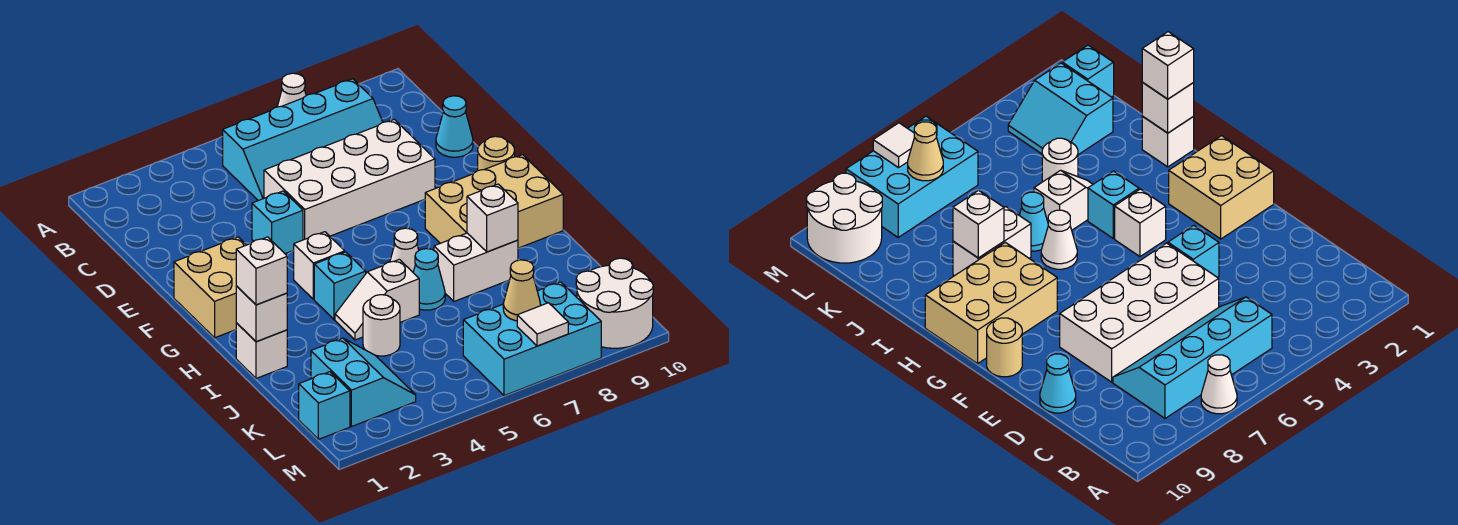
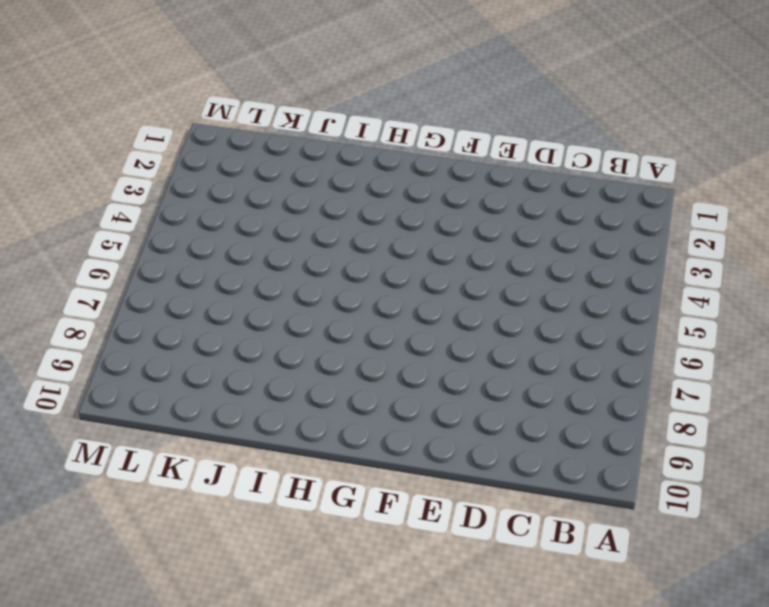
none -> white 1x1 cone [277,73,306,107]
none -> cyan 2x4 slope [223,79,382,201]
none -> white 2x4 brick [264,119,435,240]

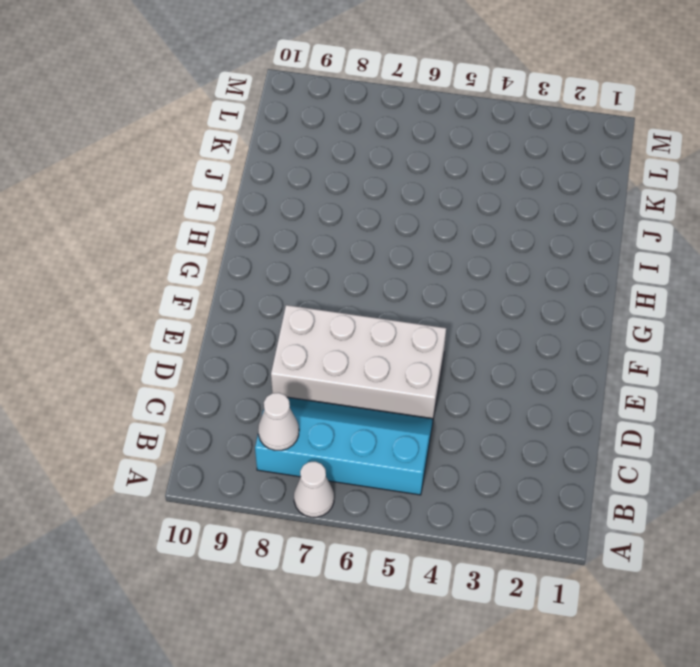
white 1x1 cone [258,393,299,450] -> white 1x1 cone moved to [390,228,419,272]
none -> cyan 1x1 cone [436,96,473,157]
none -> cyan 1x1 brick [252,191,303,254]
none -> tan 2x2 brick [174,237,246,338]

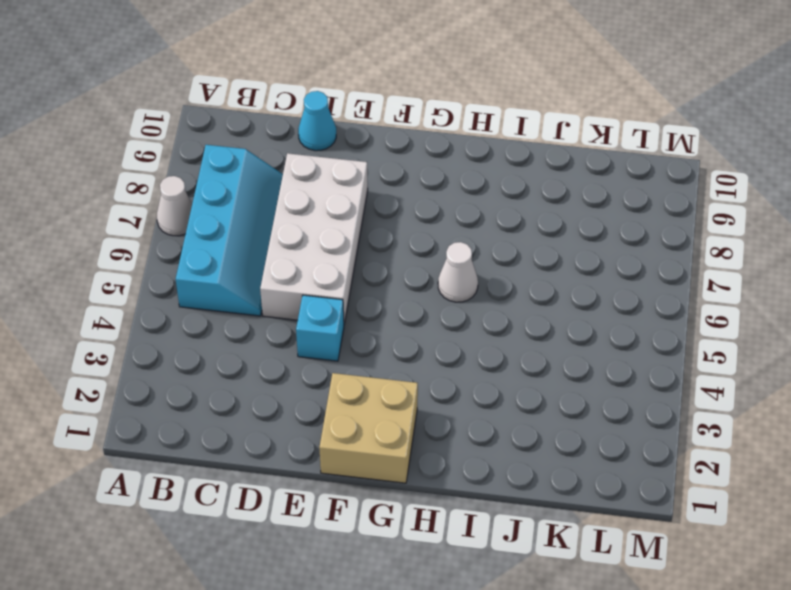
none -> tan 1x1 round brick [478,136,515,170]
none -> white 1x1 brick [294,232,345,299]
none -> tan 2x3 brick [425,155,563,248]

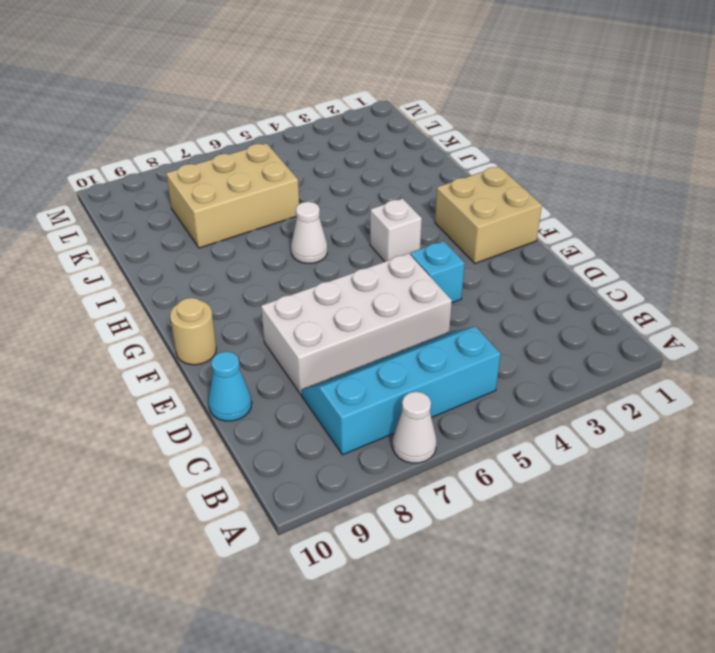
tan 2x3 brick [166,143,299,248] -> tan 2x3 brick moved to [425,155,563,248]
none -> cyan 1x1 brick [314,252,366,320]
none -> white 1x1 brick [236,323,287,378]
none -> white 1x2 slope [335,259,419,340]

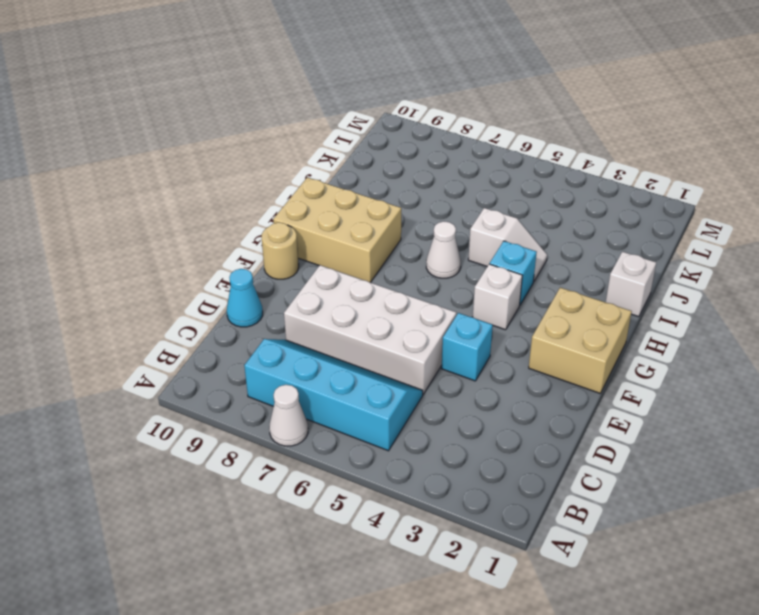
none -> cyan 1x1 cone [413,249,445,310]
none -> white 1x2 brick [434,233,518,301]
none -> white 1x1 round brick [363,295,400,356]

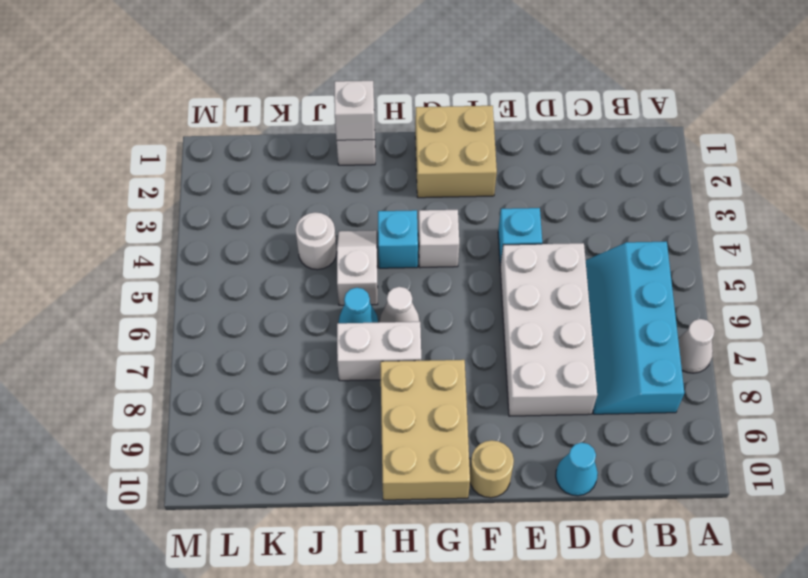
white 1x2 brick [337,322,421,381] -> white 1x2 brick turned to [434,233,518,301]
none -> cyan 2x2 slope [311,338,416,427]
none -> cyan 1x1 brick [299,372,350,439]
none -> cyan 2x3 brick [463,282,601,396]

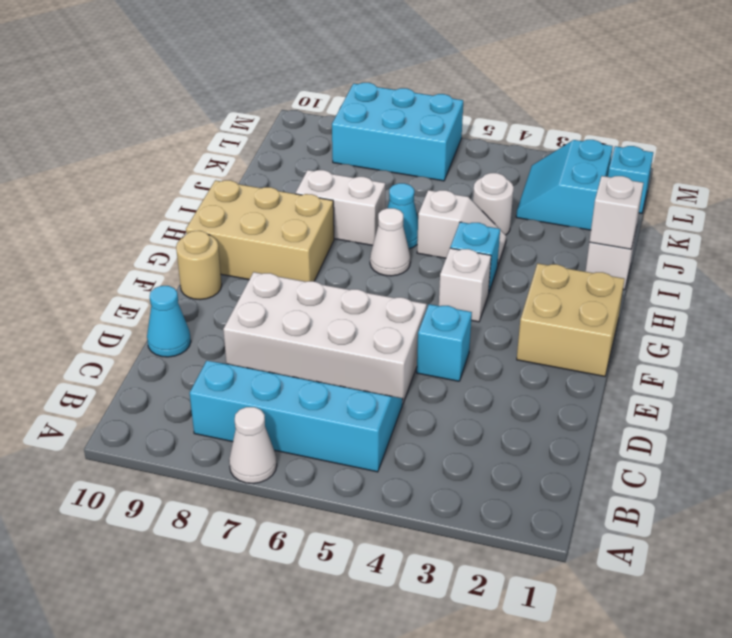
none -> white 2x2 round brick [576,258,653,348]
none -> white 1x1 brick [467,184,518,252]
none -> tan 1x1 cone [503,260,541,321]

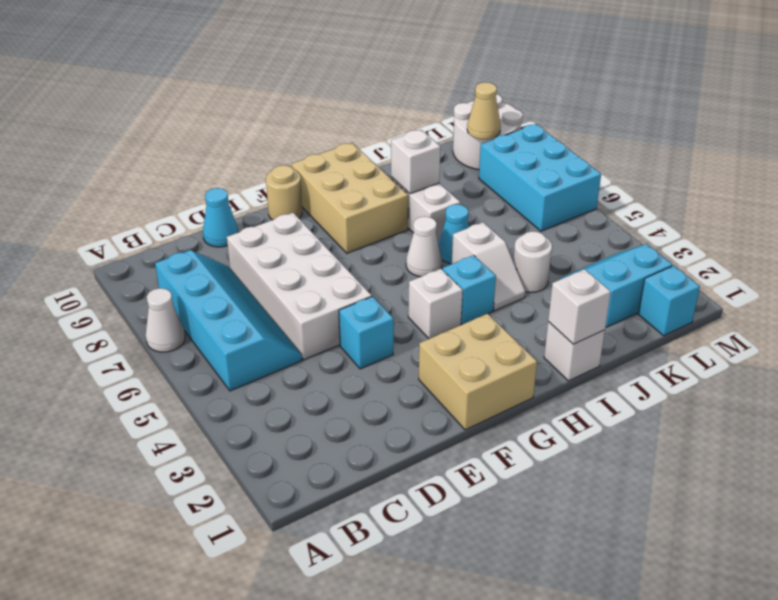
tan 1x1 cone [467,82,501,139] -> tan 1x1 cone moved to [503,260,541,321]
none -> white 1x1 tile [517,303,568,346]
none -> white 1x1 brick [236,237,287,305]

